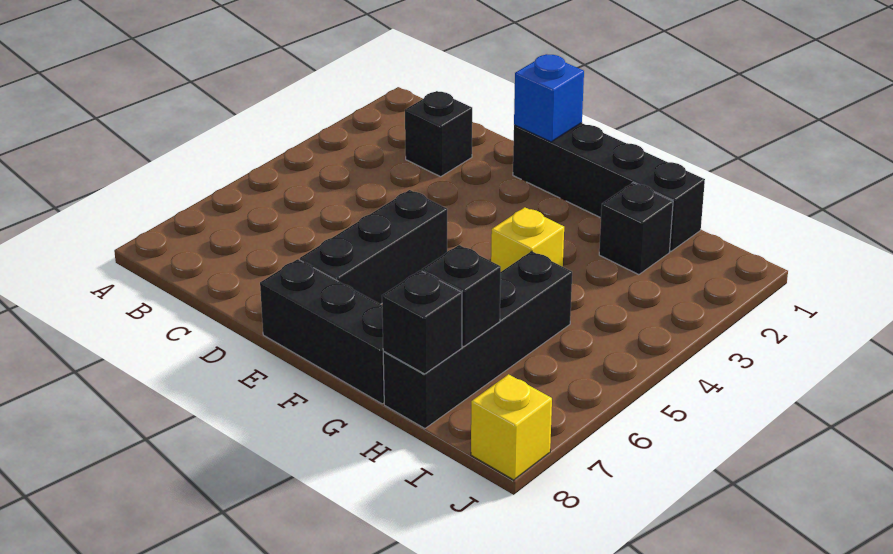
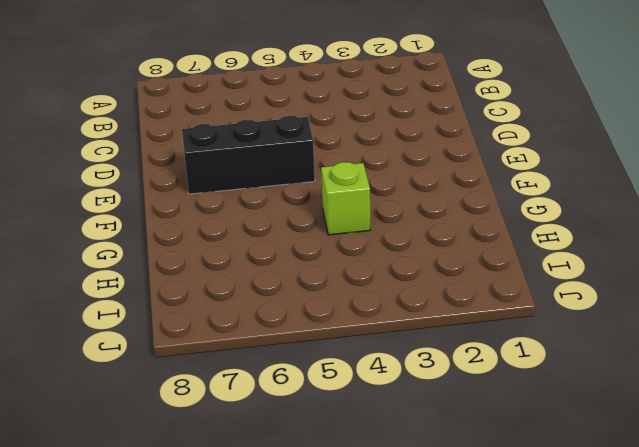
lime 1x1 brick [321,162,370,235] -> yellow 1x1 brick [491,207,564,271]
none -> black 1x1 brick [405,91,472,177]
none -> black 1x4 brick [513,123,705,251]

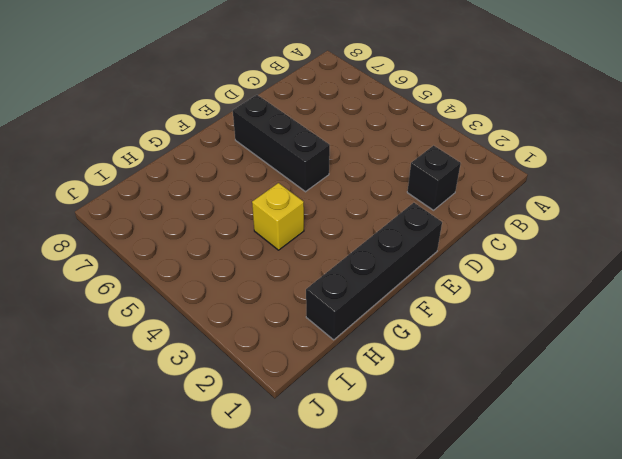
none -> black 1x3 brick [260,259,384,404]
none -> black 1x1 brick [599,183,673,275]

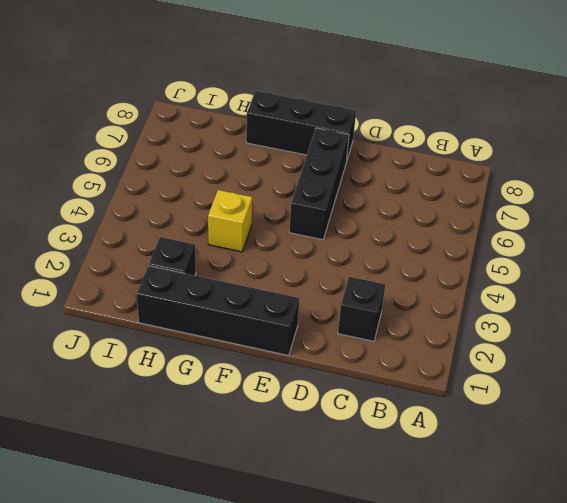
none -> black 1x4 brick [383,251,572,429]
none -> yellow 1x1 brick [471,374,552,480]

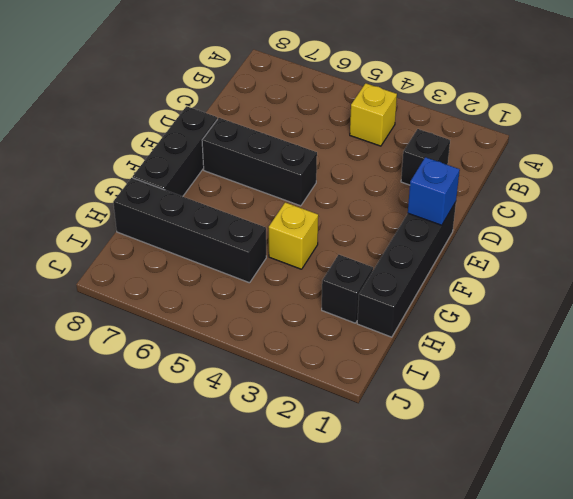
yellow 1x1 brick [350,83,397,146] -> yellow 1x1 brick moved to [471,374,552,480]
none -> black 1x1 brick [422,245,501,347]
none -> black 1x1 brick [382,270,462,374]

